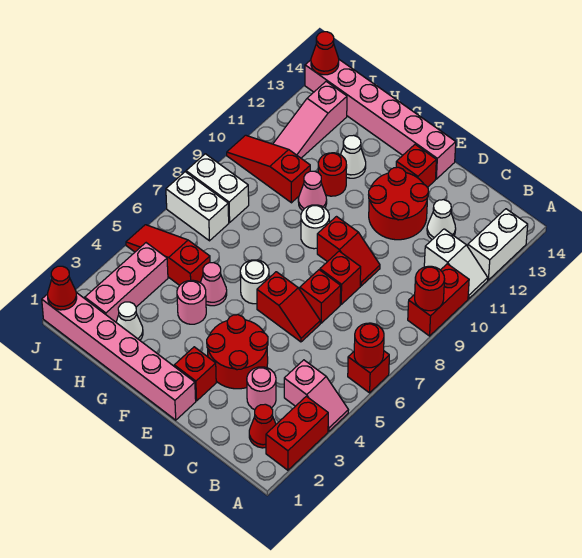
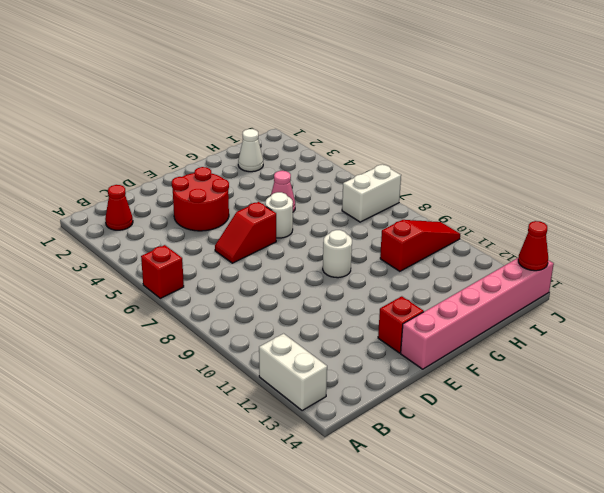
none -> red 1x2 brick [266,396,328,470]
none -> pink 1x2 slope [284,360,348,431]
none -> red 1x2 brick [408,264,469,336]
none -> white 1x2 slope [424,229,488,299]

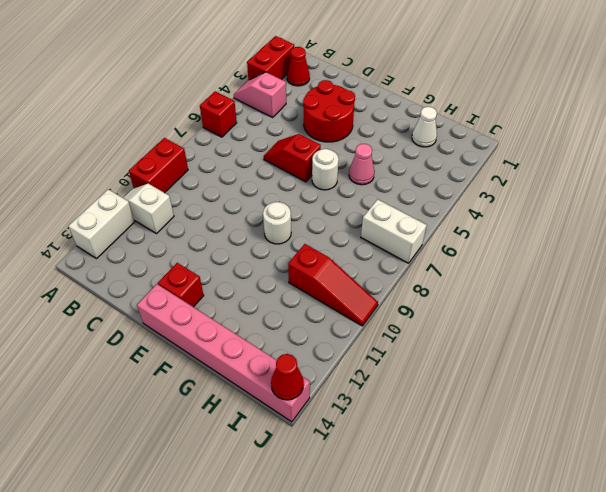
none -> pink 1x1 round brick [247,367,276,410]
none -> white 1x1 cone [427,200,456,239]
none -> red 1x1 brick [300,270,341,323]
none -> red 1x1 brick [320,251,361,304]

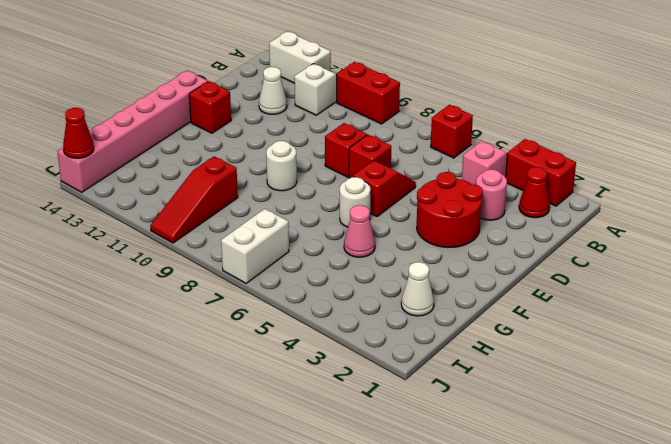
none -> red 1x2 slope [317,217,380,286]
none -> red 2x2 round brick [369,167,429,240]
none -> pink 1x6 brick [42,293,196,420]
none -> red 1x1 brick [174,347,216,401]

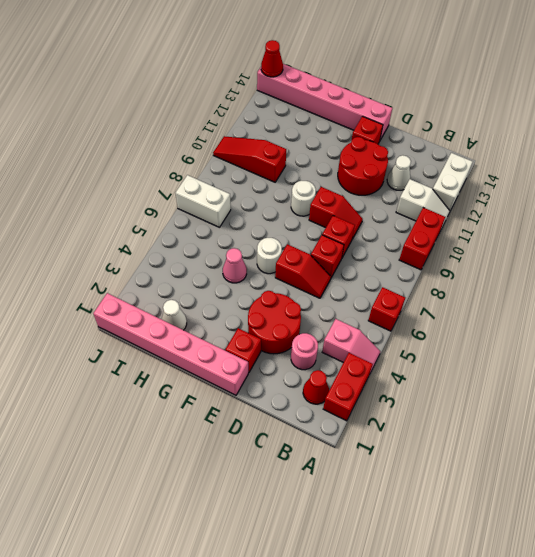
none -> pink 1x1 round brick [177,280,206,324]
none -> pink 1x1 cone [298,171,327,211]
none -> red 1x1 round brick [318,153,347,196]
none -> white 1x1 cone [341,135,366,178]

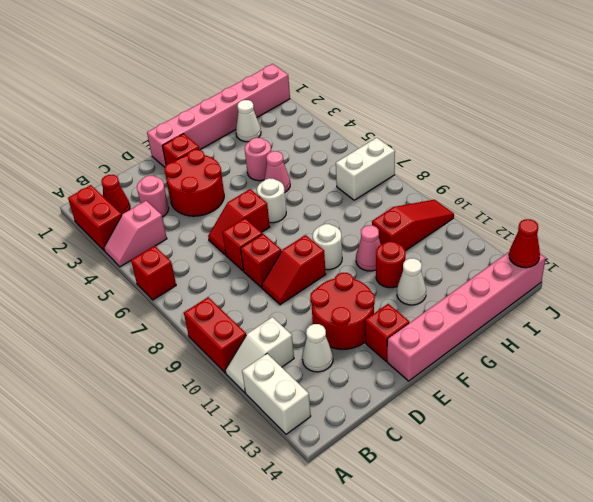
none -> red 1x3 slope [126,225,210,285]
none -> pink 1x3 brick [85,243,168,322]
none -> white 1x2 brick [186,154,249,223]
none -> pink 1x3 slope [273,82,347,158]

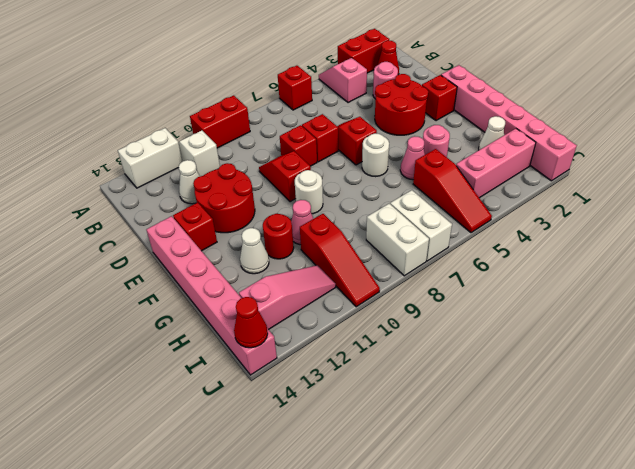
none -> red 1x1 round brick [354,323,384,368]
none -> red 1x1 round brick [415,266,445,311]
none -> red 1x1 cone [48,266,77,310]

